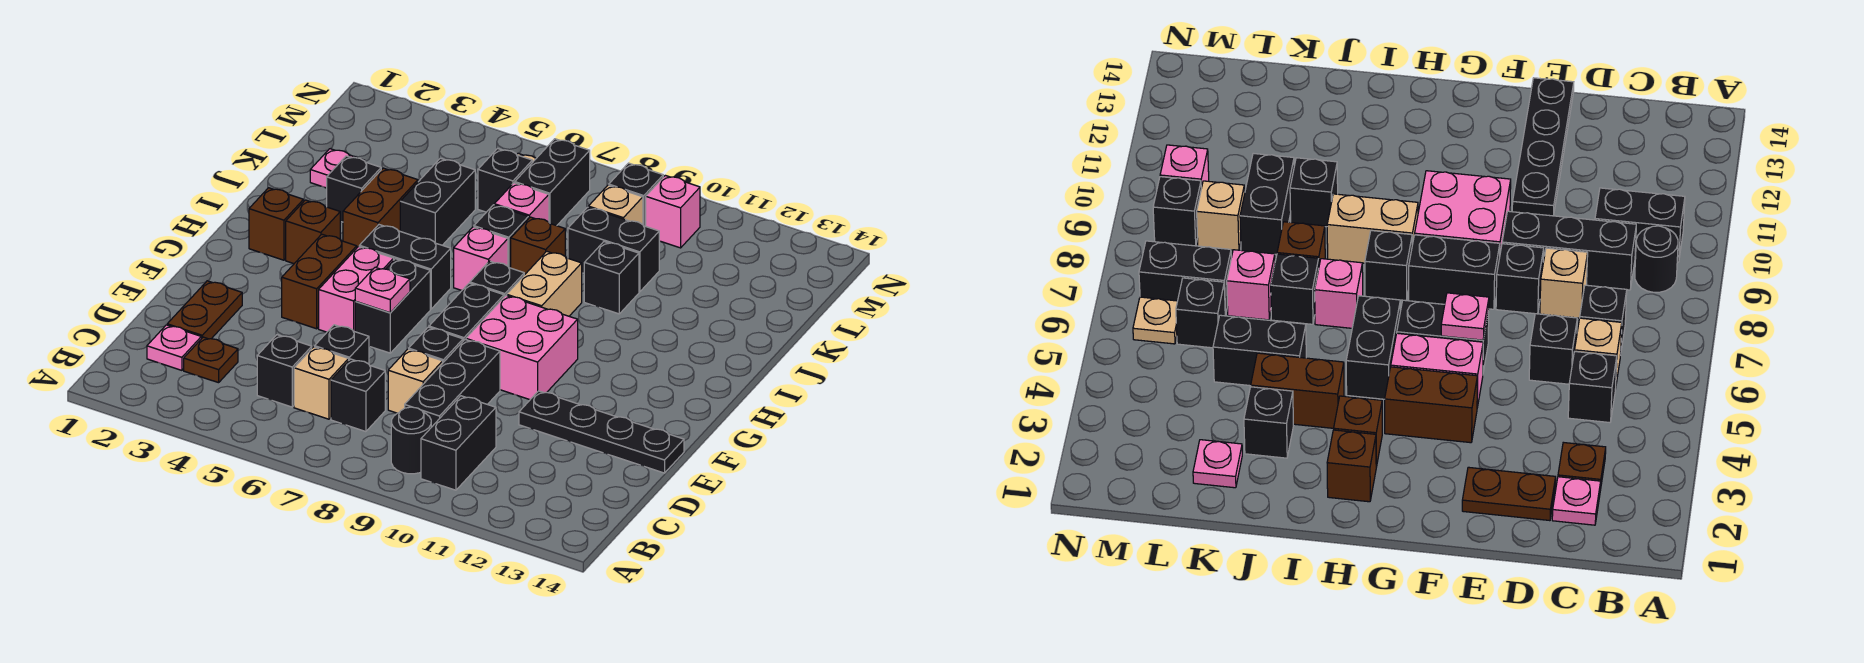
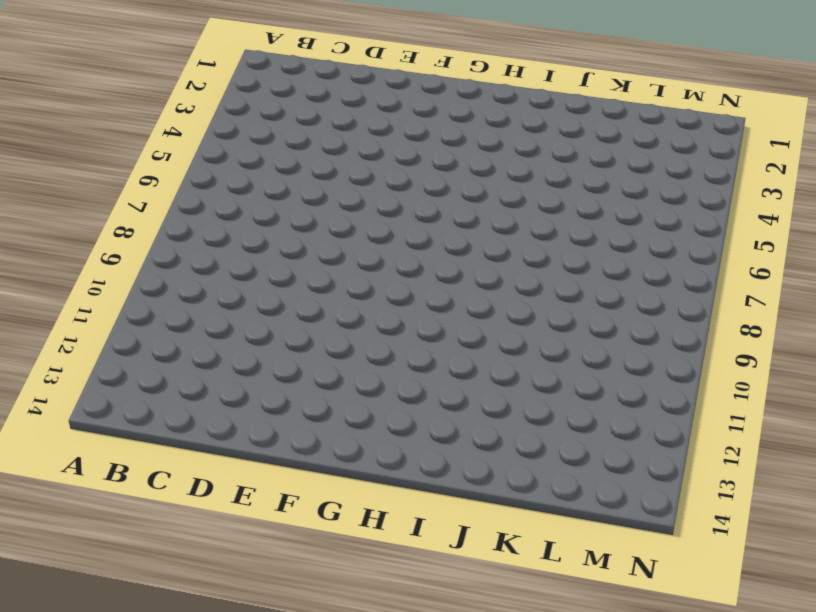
none -> black 1x1 round brick [391,407,431,474]
none -> black 1x2 brick [421,396,496,490]
none -> pink 1x1 plate [147,325,201,370]
none -> brown 1x1 plate [184,337,238,383]

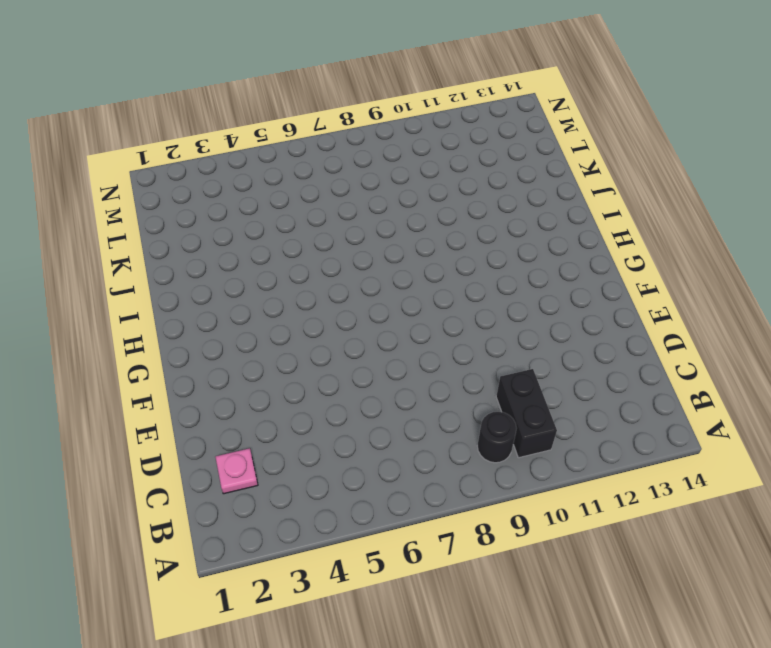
none -> brown 1x1 plate [184,337,238,383]
none -> black 1x1 brick [257,335,312,407]
none -> tan 1x1 brick [294,347,349,419]
none -> black 1x1 brick [331,359,385,432]

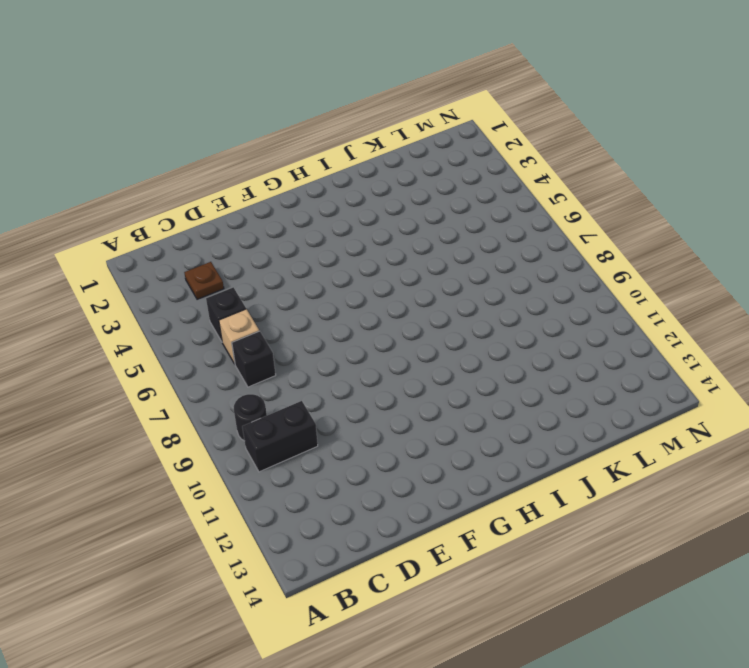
none -> pink 1x1 plate [147,325,201,370]
none -> black 1x3 brick [405,340,500,427]
none -> brown 1x2 plate [167,281,242,339]
none -> black 1x1 brick [315,325,369,364]

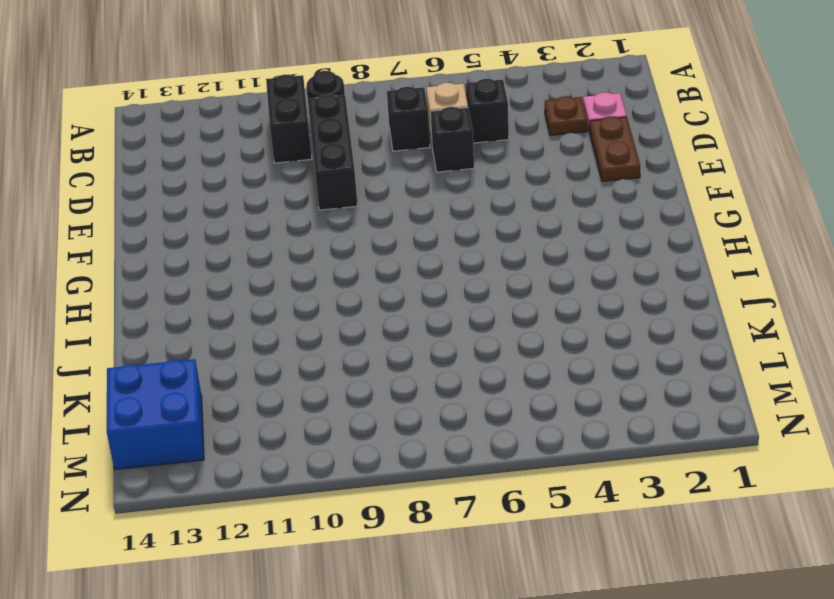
blue 2x2 brick [107,359,204,469] -> none
none -> tan 1x1 brick [388,349,443,413]
none -> black 1x1 brick [409,327,463,362]
none -> black 1x4 plate [519,391,684,473]
none -> brown 1x2 brick [282,234,357,329]

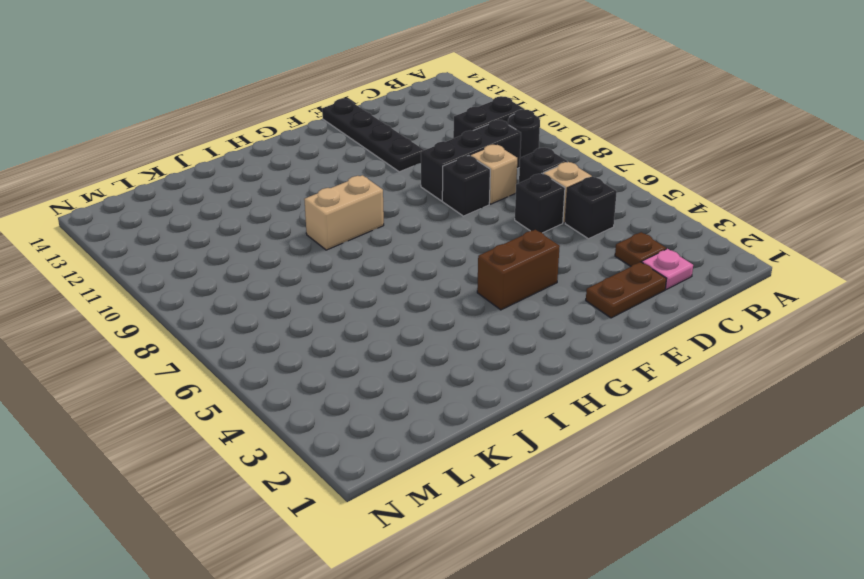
none -> pink 1x2 brick [319,247,394,332]
none -> black 1x2 brick [355,259,430,353]
none -> black 1x2 brick [429,283,504,341]
none -> pink 2x2 brick [466,295,578,400]

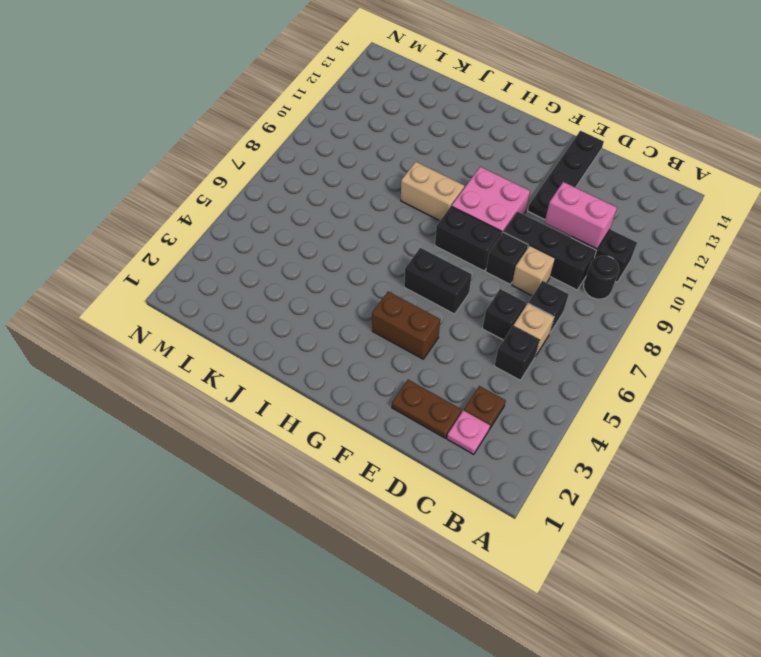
pink 1x2 brick [545,182,617,249] -> pink 1x2 brick moved to [319,247,394,332]
none -> brown 1x1 brick [249,188,303,260]
none -> brown 1x1 brick [286,200,340,264]
none -> black 1x2 brick [359,225,451,309]
none -> black 1x1 brick [470,261,524,297]

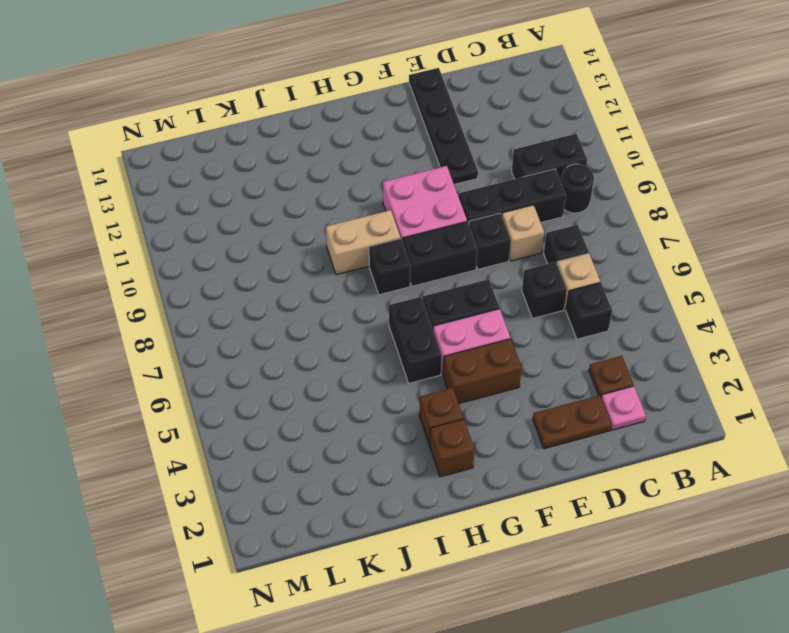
none -> brown 1x2 brick [343,168,418,247]
none -> pink 1x1 brick [454,227,508,290]
none -> black 1x1 brick [327,156,381,222]
none -> black 1x2 brick [400,158,475,245]

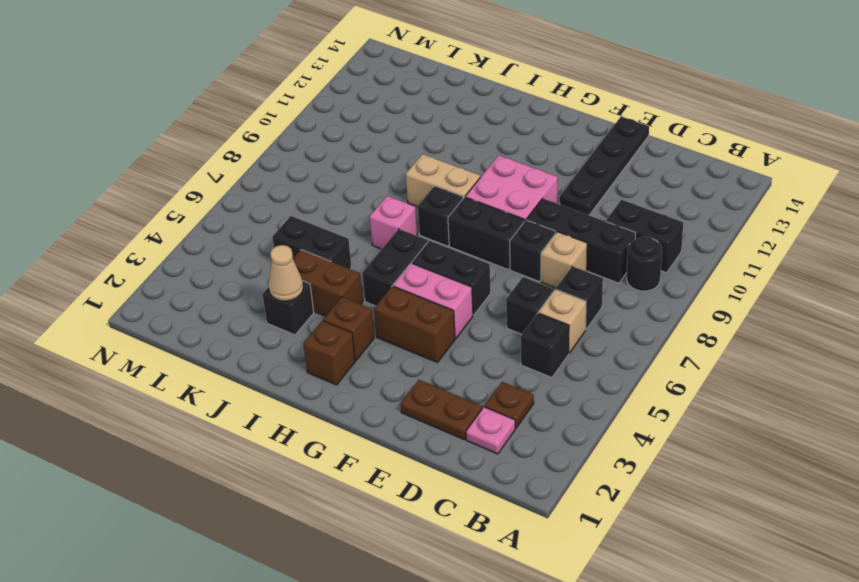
tan 1x1 cone [268,245,303,301] -> none
none -> black 1x1 brick [474,205,528,268]
none -> brown 1x1 brick [511,217,565,275]
none -> black 1x1 brick [584,242,639,314]
none -> pink 1x1 plate [310,149,357,188]

